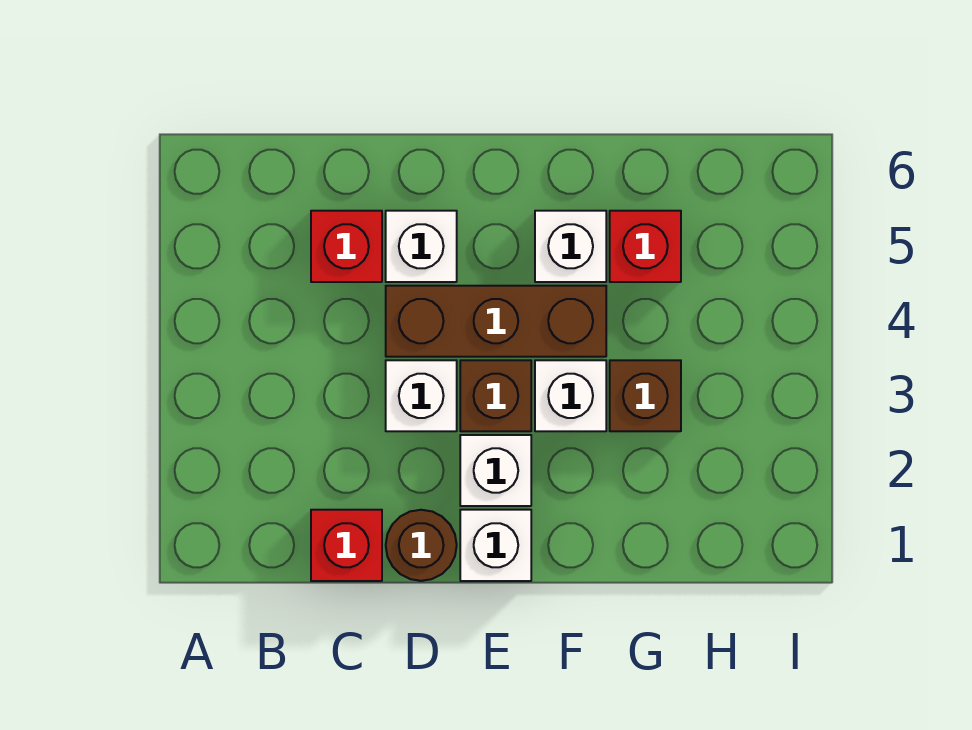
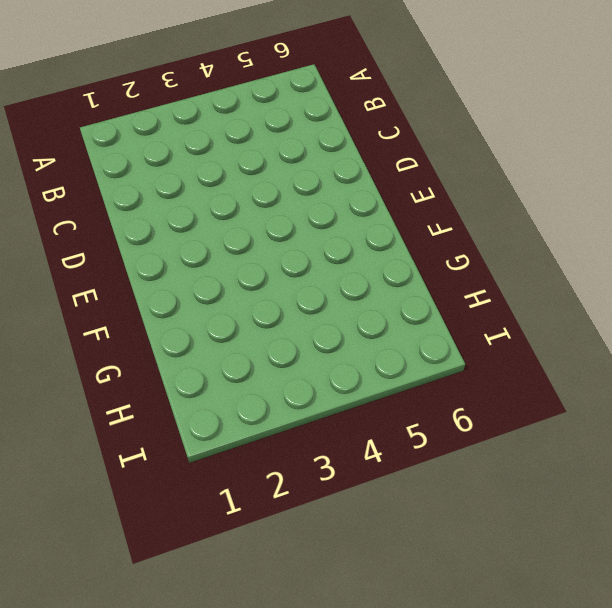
none -> red 1x1 brick [311,510,382,581]
none -> red 1x1 brick [311,211,382,282]
none -> brown 1x1 round brick [386,510,457,581]

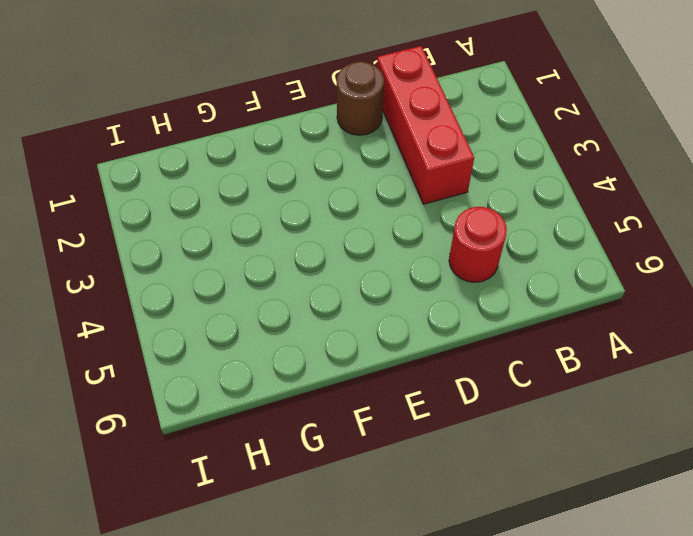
red 1x3 brick [377,46,474,204] -> red 1x1 brick [311,510,382,581]
red 1x1 round brick [449,207,507,282] -> red 1x1 brick [311,211,382,282]
none -> white 1x1 brick [386,360,457,431]
none -> brown 1x3 brick [386,286,606,357]
none -> white 1x1 brick [386,211,457,282]

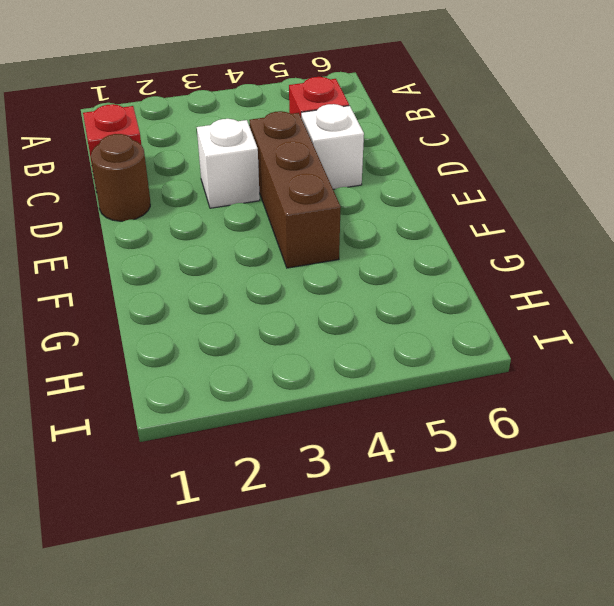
none -> white 1x1 brick [460,510,531,581]
none -> white 1x1 brick [460,435,531,506]
none -> brown 1x1 brick [460,360,531,431]

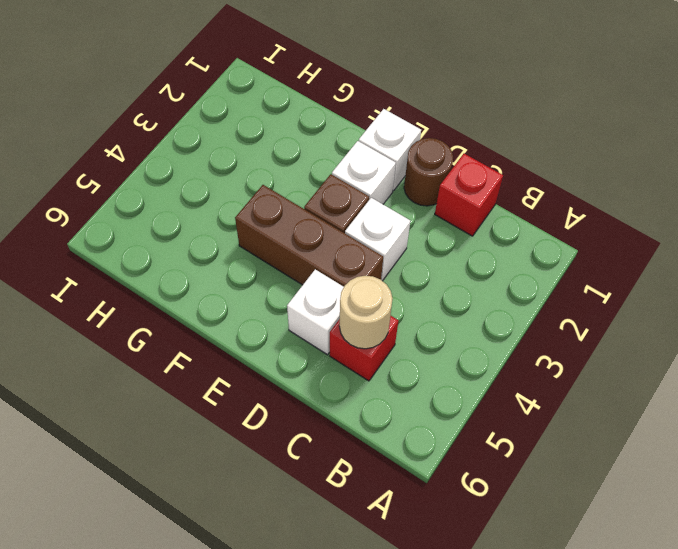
tan 1x1 round brick [339,276,393,349] -> none
none -> white 1x1 brick [535,360,606,431]
none -> white 1x1 brick [535,211,606,282]
none -> brown 1x1 brick [610,360,681,431]

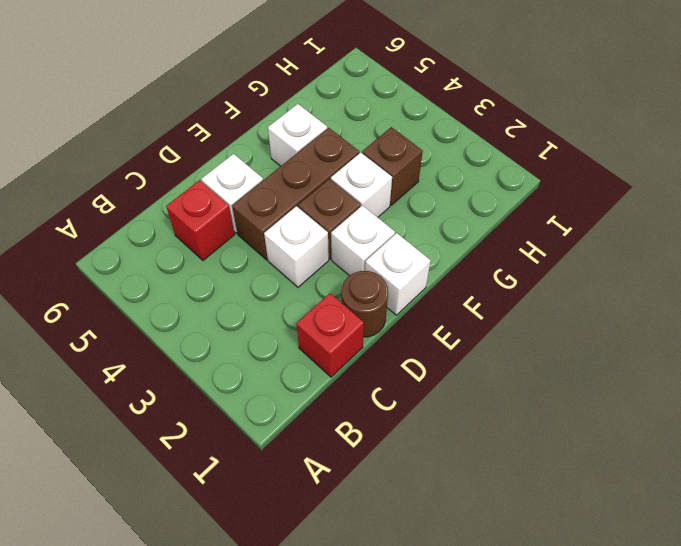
none -> red 1x1 brick [610,211,681,282]

